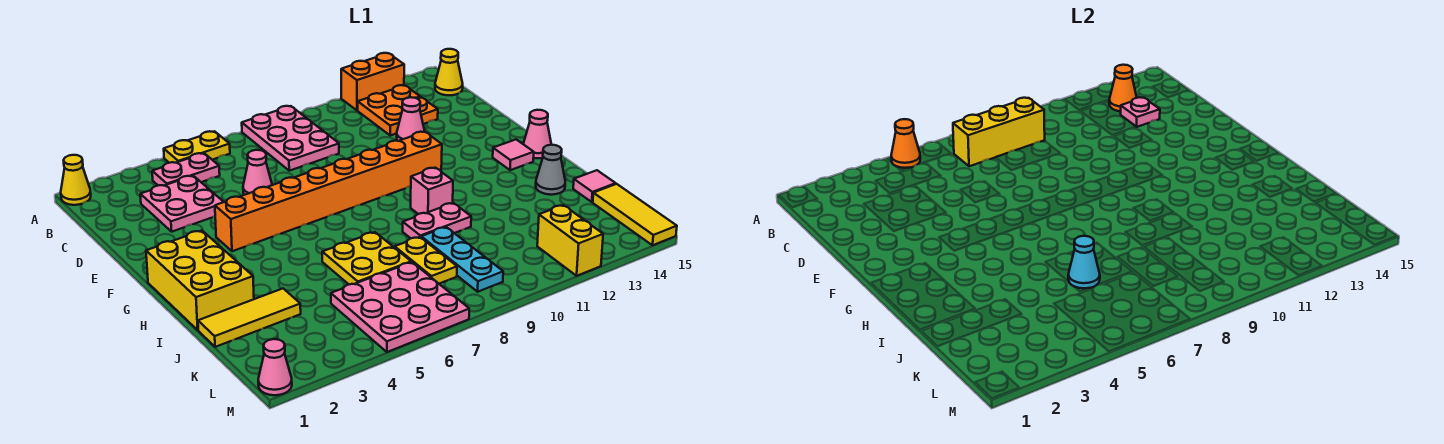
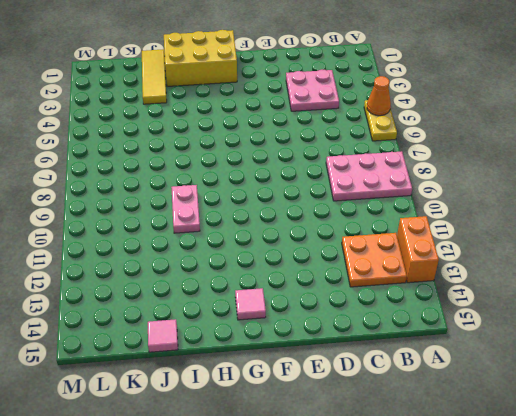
none -> yellow 1x1 cone [61,155,91,205]
none -> pink 1x2 plate [152,153,220,186]
none -> yellow 1x1 cone [435,49,463,95]
none -> pink 1x1 cone [243,150,272,195]

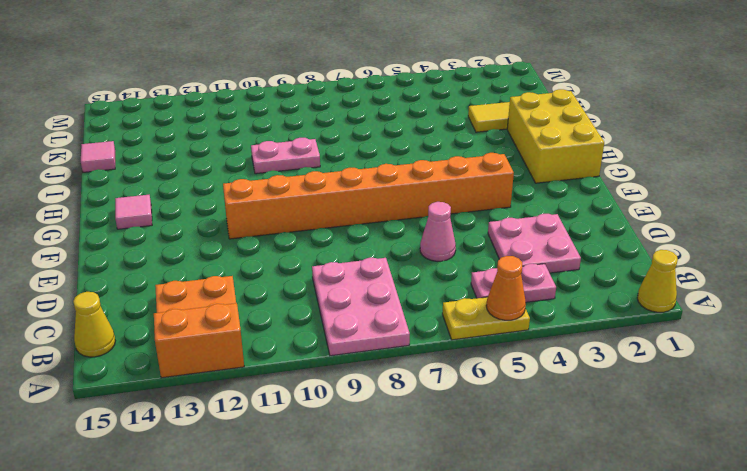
none -> pink 1x1 cone [397,97,425,141]
none -> pink 1x1 cone [523,110,551,158]
none -> pink 1x1 brick [411,168,453,214]
none -> yellow 2x2 plate [322,232,411,284]

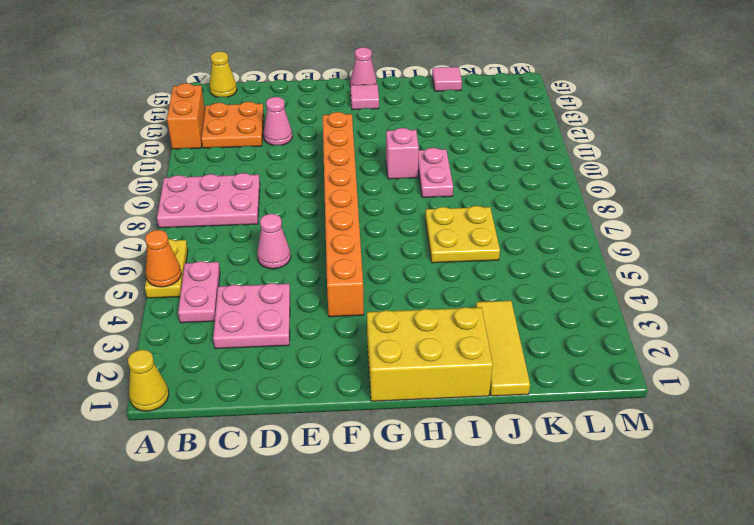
none -> grey 1x1 cone [536,145,565,195]
none -> yellow 1x2 plate [395,237,457,284]
none -> cyan 1x3 plate [421,227,503,292]
none -> pink 3x3 plate [331,262,469,352]

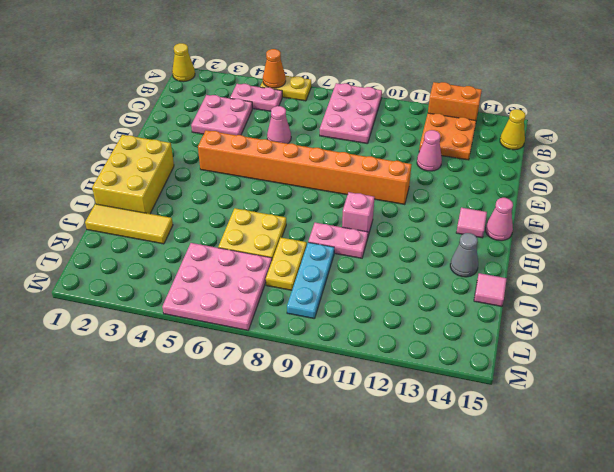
none -> yellow 1x3 tile [593,184,677,245]
none -> yellow 1x2 brick [537,205,603,276]
none -> pink 1x1 cone [258,339,292,395]
none -> yellow 1x3 brick [953,98,1045,166]

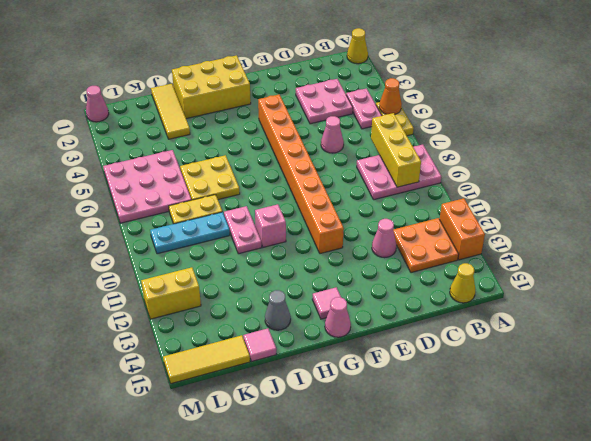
none -> orange 1x1 cone [1109,65,1137,111]
none -> pink 1x1 plate [1121,97,1160,127]
none -> cyan 1x1 cone [1068,236,1100,288]

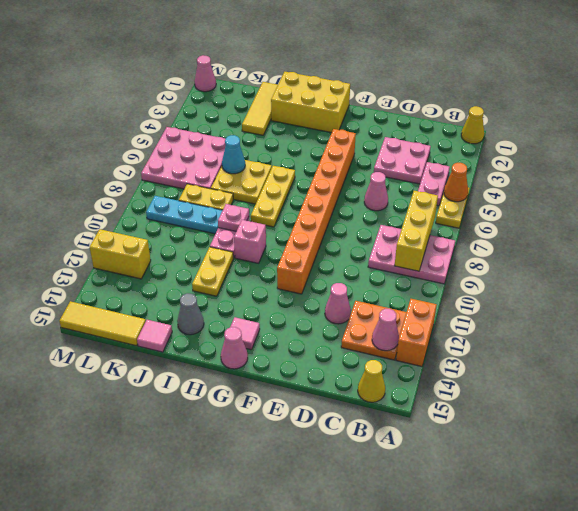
pink 1x1 cone [372,309,399,351] -> orange 1x1 cone [1109,65,1137,111]
yellow 1x3 plate [251,166,295,227] -> none
pink 1x1 plate [218,204,249,231] -> pink 1x1 plate moved to [1121,97,1160,127]
yellow 1x2 plate [192,247,233,296] -> none

